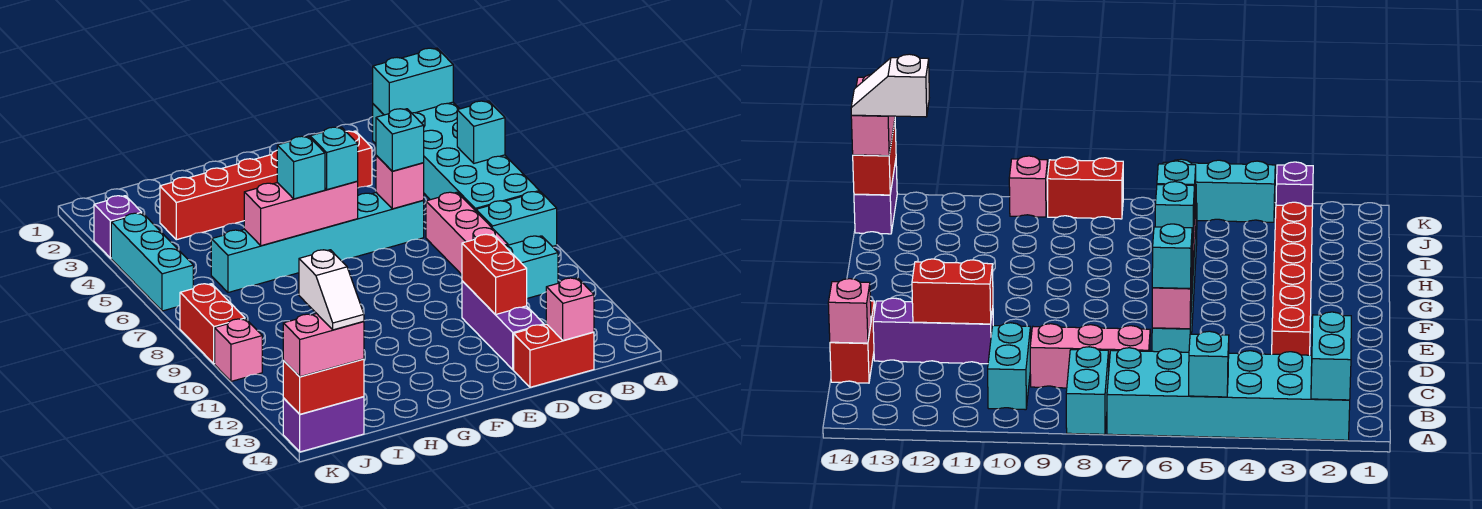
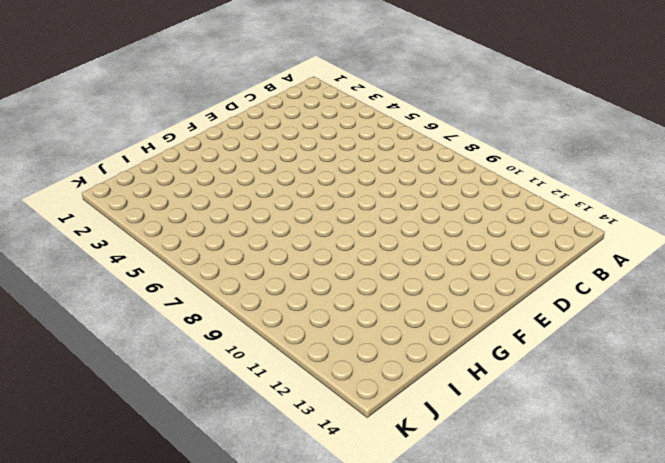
none -> cyan 2x6 brick [373,102,539,211]
none -> cyan 1x2 brick [476,191,557,247]
none -> cyan 1x2 brick [505,236,558,298]

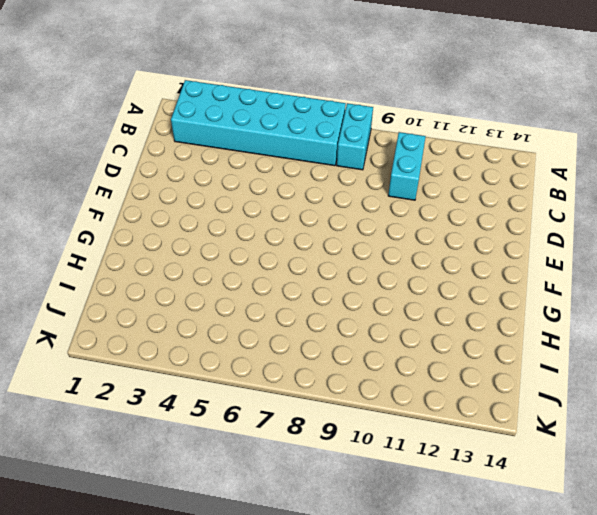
none -> pink 1x3 brick [426,192,508,275]
none -> red 1x2 brick [514,324,594,387]
none -> red 1x6 brick [160,131,372,240]

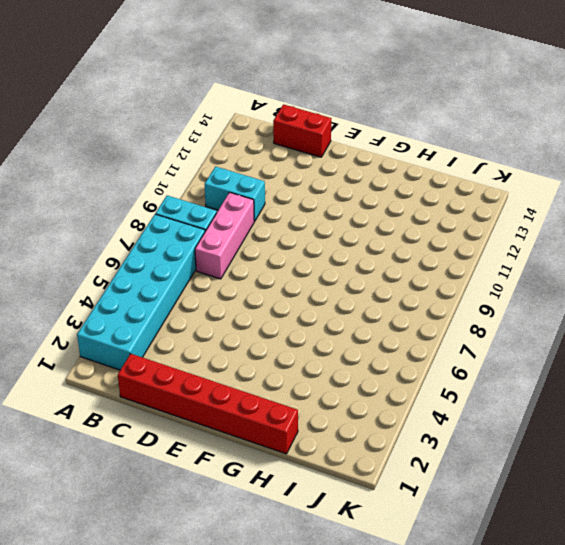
red 1x6 brick [118,354,298,454] -> red 1x6 brick moved to [160,131,372,240]
none -> cyan 1x6 brick [211,193,424,292]
none -> purple 1x3 brick [462,281,544,370]
none -> purple 1x2 brick [283,397,364,452]

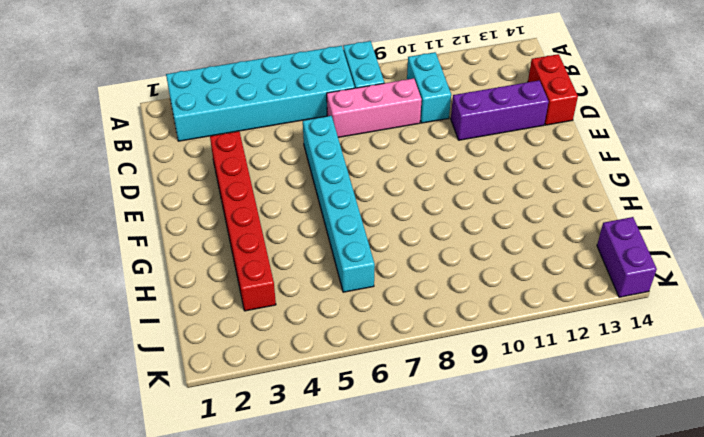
none -> purple 1x1 brick [94,196,142,258]
none -> cyan 1x3 brick [111,213,193,311]
none -> red 1x2 brick [180,284,245,364]

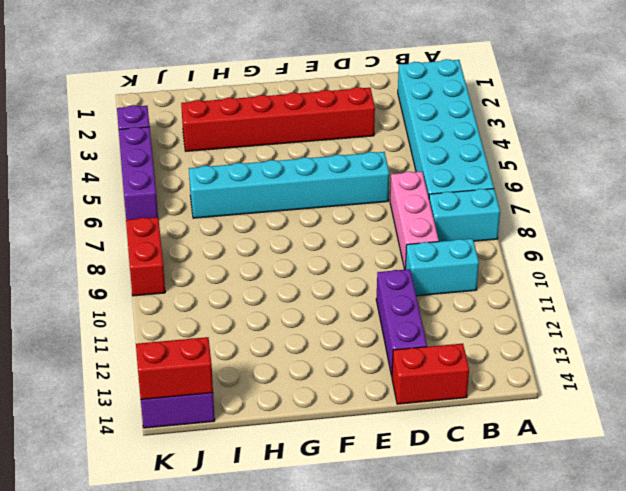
purple 1x3 brick [119,127,158,220] -> cyan 1x3 brick [111,213,193,311]
none -> pink 1x1 brick [215,319,262,381]
none -> cyan 1x2 brick [373,48,453,115]
none -> cyan 1x1 brick [457,101,505,163]

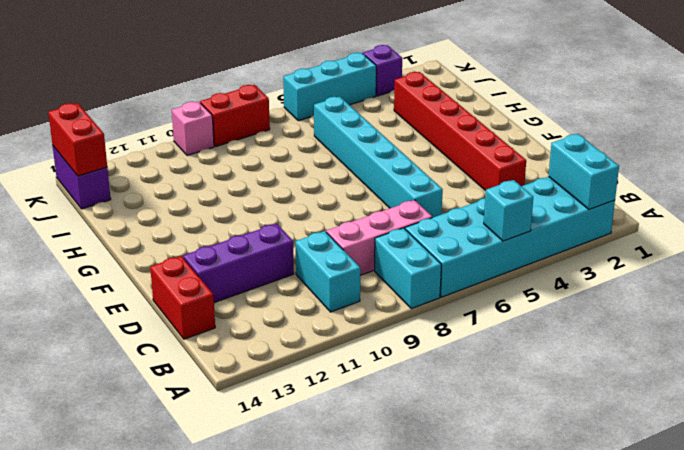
none -> pink 1x1 brick [546,278,594,340]
none -> pink 1x1 brick [376,155,424,209]
none -> red 1x2 brick [462,234,527,315]

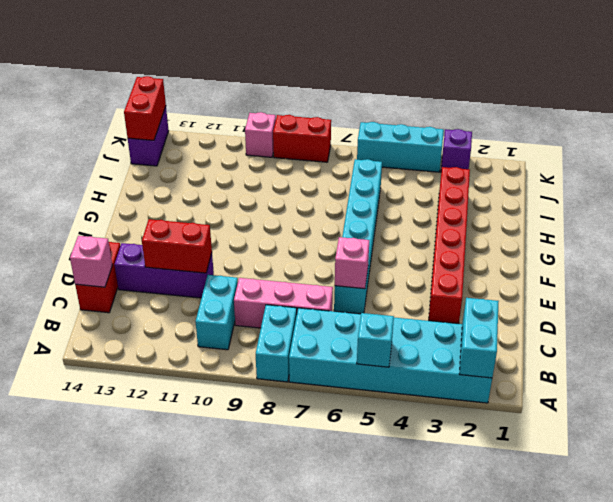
none -> pink 1x3 brick [244,181,358,246]
none -> cyan 1x1 brick [376,109,424,171]
none -> cyan 1x1 brick [310,127,358,190]

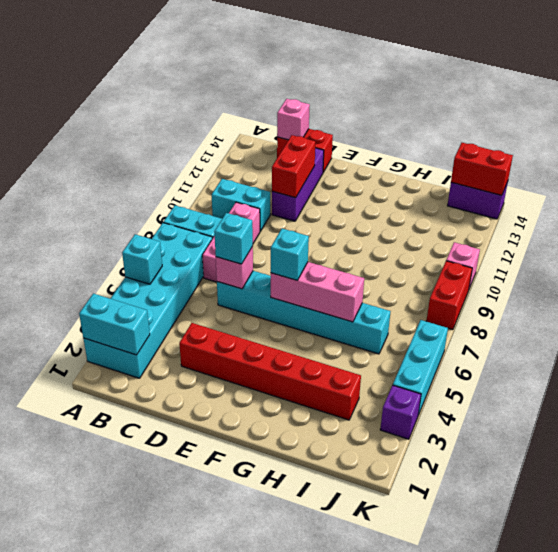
none -> cyan 1x1 brick [277,136,325,199]
none -> pink 1x2 brick [283,314,364,377]
none -> white 1x2 slope [299,250,364,330]

